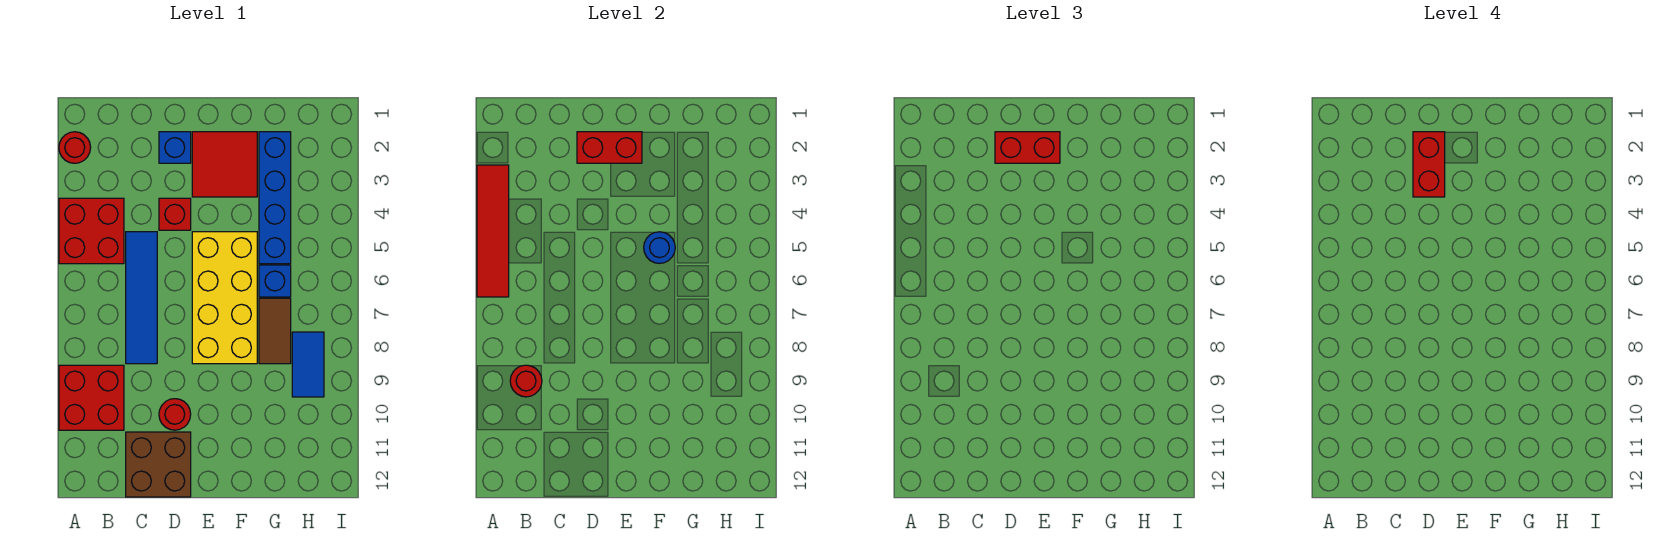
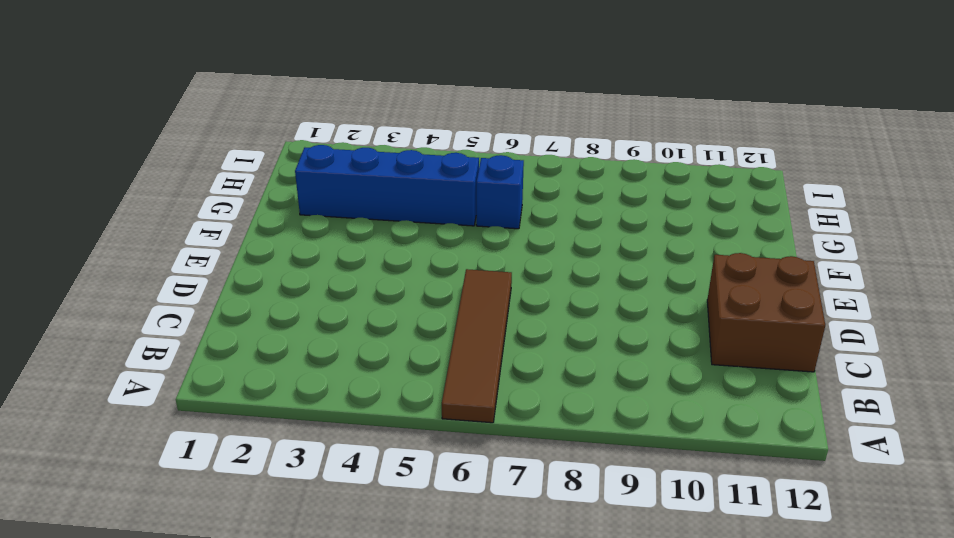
brown 1x4 tile [442,269,512,423] -> blue 1x4 tile [126,232,157,364]
none -> red 1x1 round brick [59,132,91,163]
none -> red 2x2 brick [59,198,124,264]
none -> red 2x2 brick [59,365,124,430]

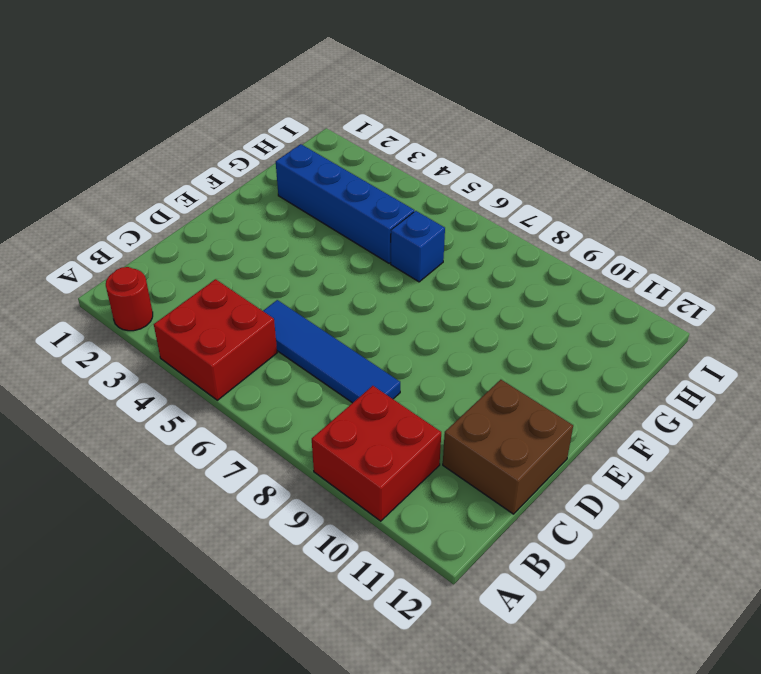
none -> blue 1x1 brick [159,132,191,163]
none -> red 1x1 brick [159,198,191,230]
none -> red 1x1 round brick [159,399,191,430]

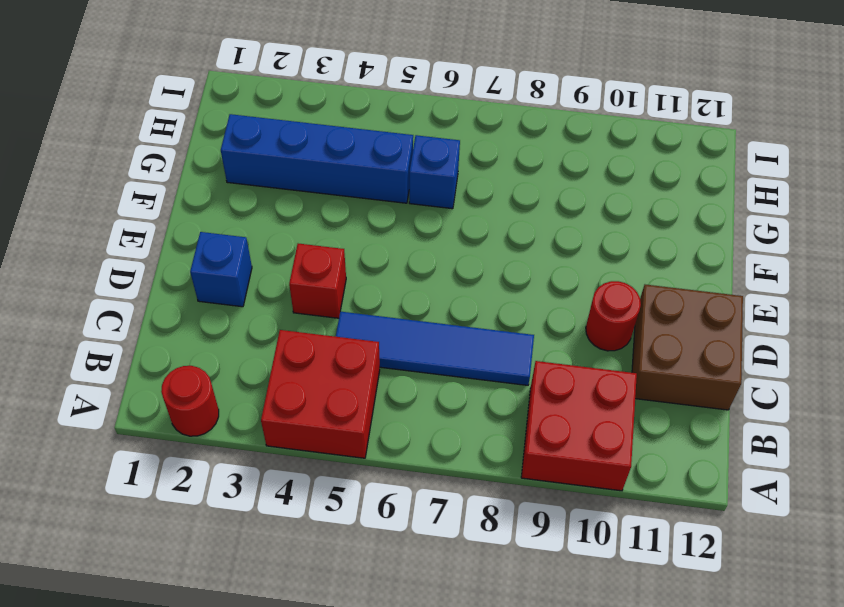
none -> red 2x2 tile [192,132,257,197]
none -> yellow 2x4 brick [192,232,257,364]
none -> brown 1x2 tile [259,298,291,364]

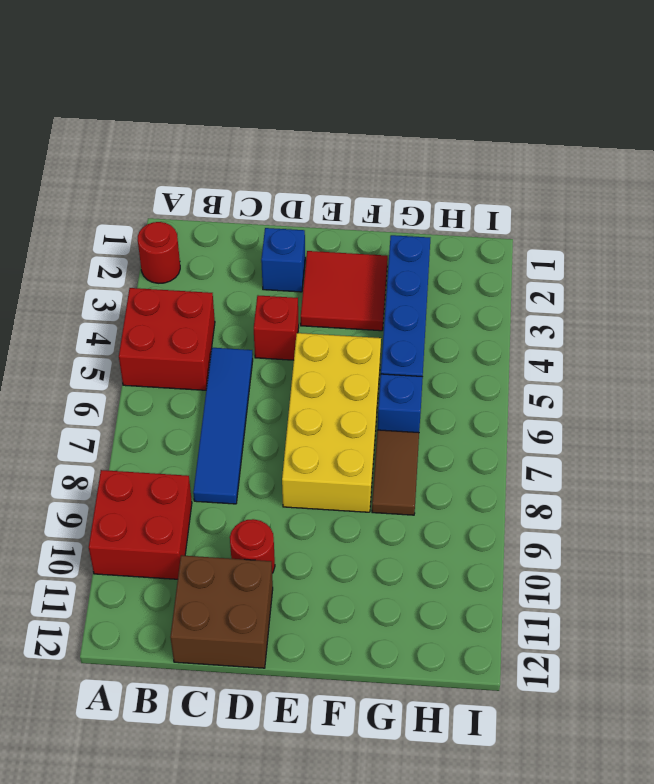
none -> blue 1x2 tile [292,332,324,397]
none -> red 1x4 tile [477,165,509,297]
none -> red 1x1 round brick [510,365,542,397]

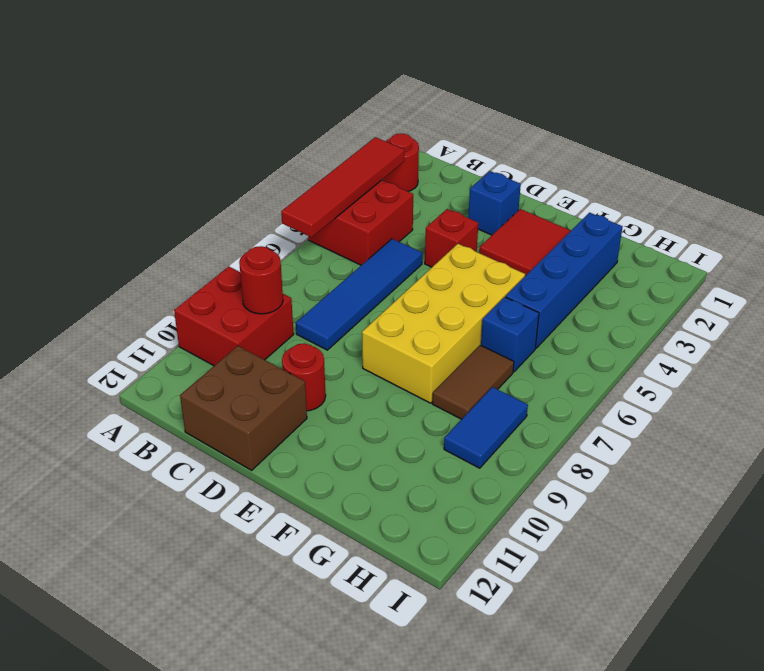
none -> red 1x2 brick [577,132,642,163]
none -> blue 1x1 round brick [644,232,675,263]
none -> red 1x2 brick [995,132,1060,163]

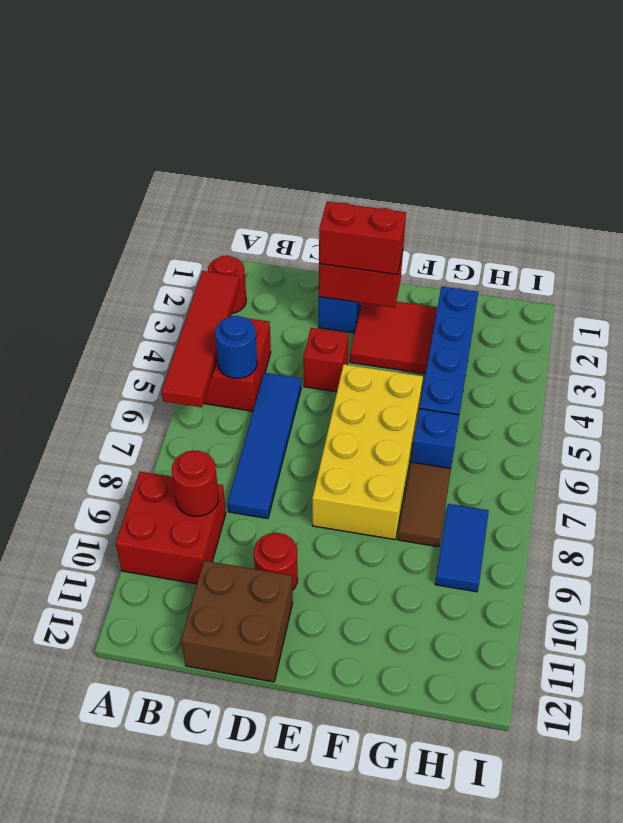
blue 1x1 round brick [215,316,257,378] -> blue 1x1 round brick moved to [644,232,675,263]
none -> red 1x2 brick [1413,132,1445,197]

